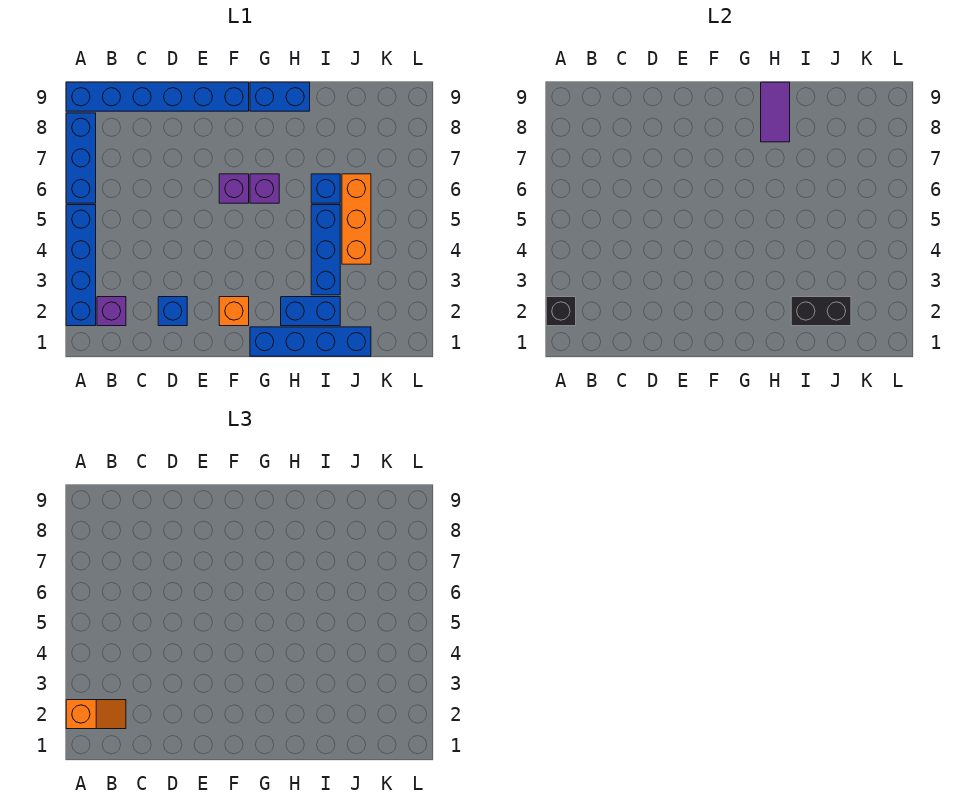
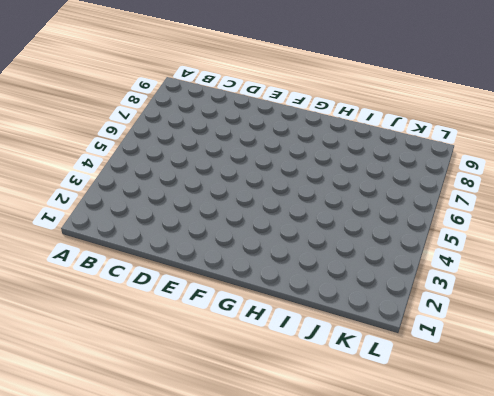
none -> blue 1x4 brick [66,205,96,326]
none -> blue 1x3 brick [66,113,96,203]
none -> blue 1x6 brick [66,82,249,111]

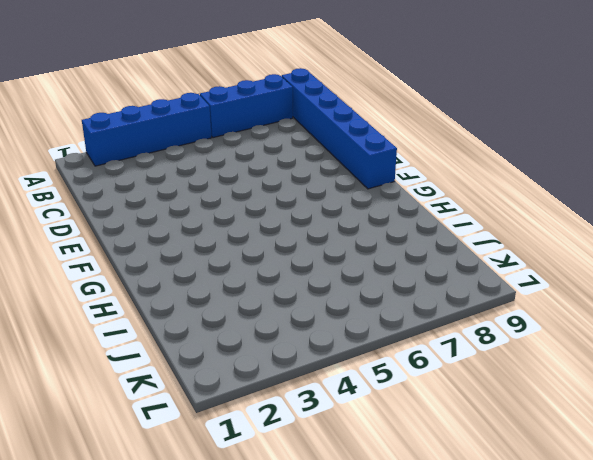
none -> purple 1x1 brick [97,297,126,326]
none -> blue 1x1 brick [158,297,187,326]
none -> orange 1x1 brick [219,297,249,326]

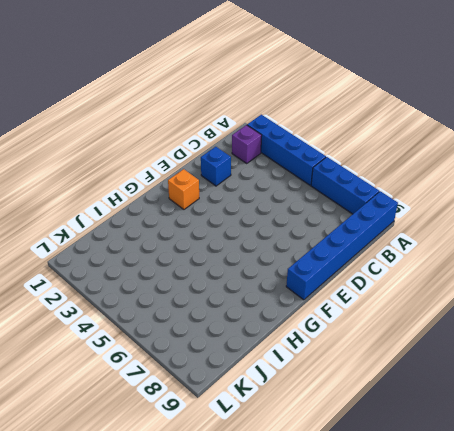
none -> purple 1x1 brick [219,174,249,203]
none -> blue 1x4 brick [250,327,371,356]
none -> purple 1x1 brick [250,174,279,203]

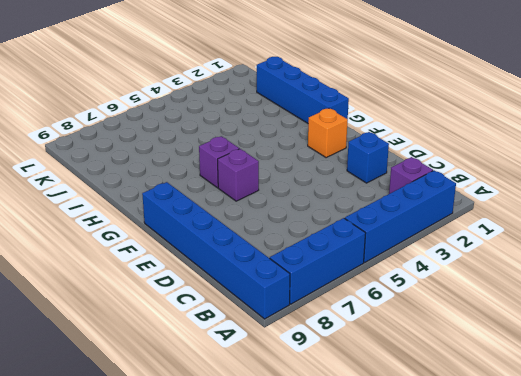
none -> blue 1x2 brick [250,82,310,111]
none -> blue 1x2 brick [281,297,340,326]
none -> blue 1x3 brick [311,205,340,295]

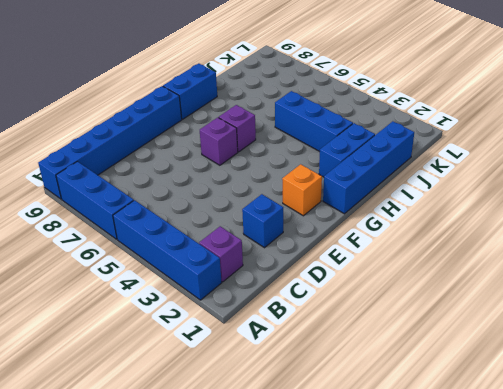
none -> blue 1x1 brick [311,174,340,203]
none -> orange 1x3 brick [342,174,371,264]
none -> black 1x1 brick [546,297,576,326]

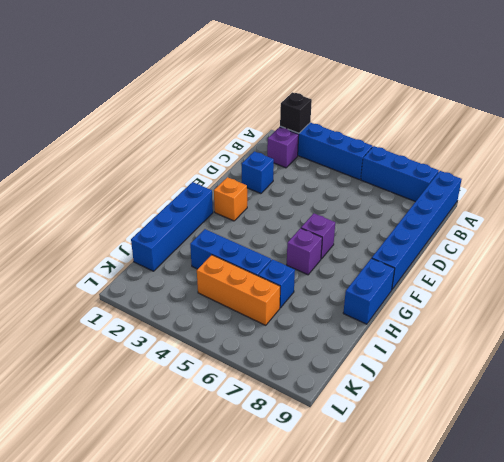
none -> blue 1x2 brick [281,297,340,326]
none -> purple 1x2 tile [761,82,790,142]
none -> black 1x2 brick [791,297,851,326]

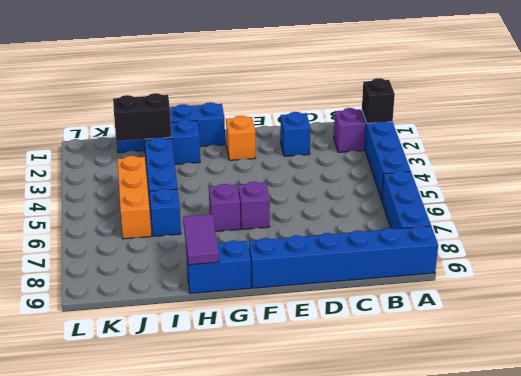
none -> orange 1x2 slope [66,700,126,729]

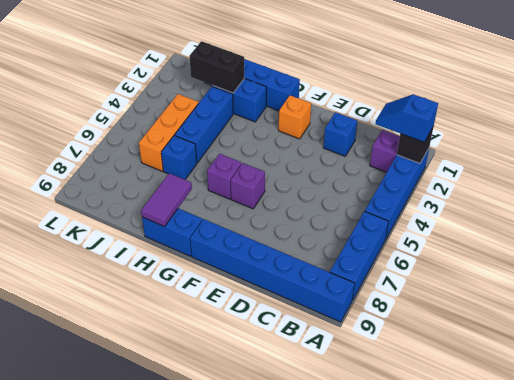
blue 1x2 slope [376,94,438,142] -> orange 1x2 slope [66,700,126,729]

